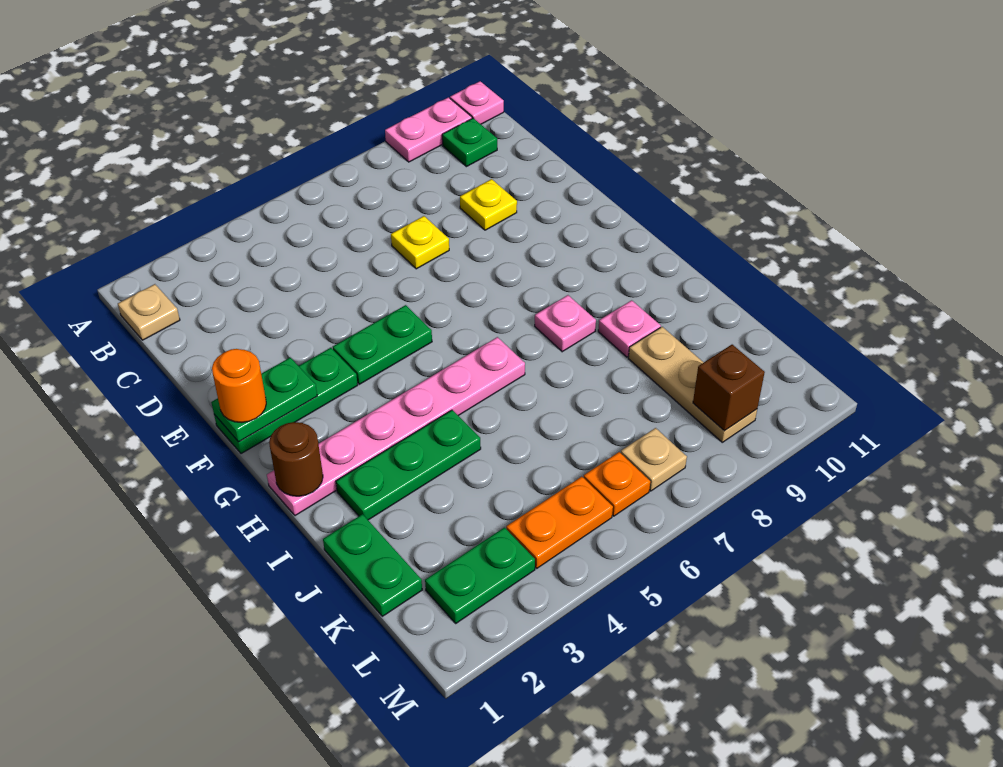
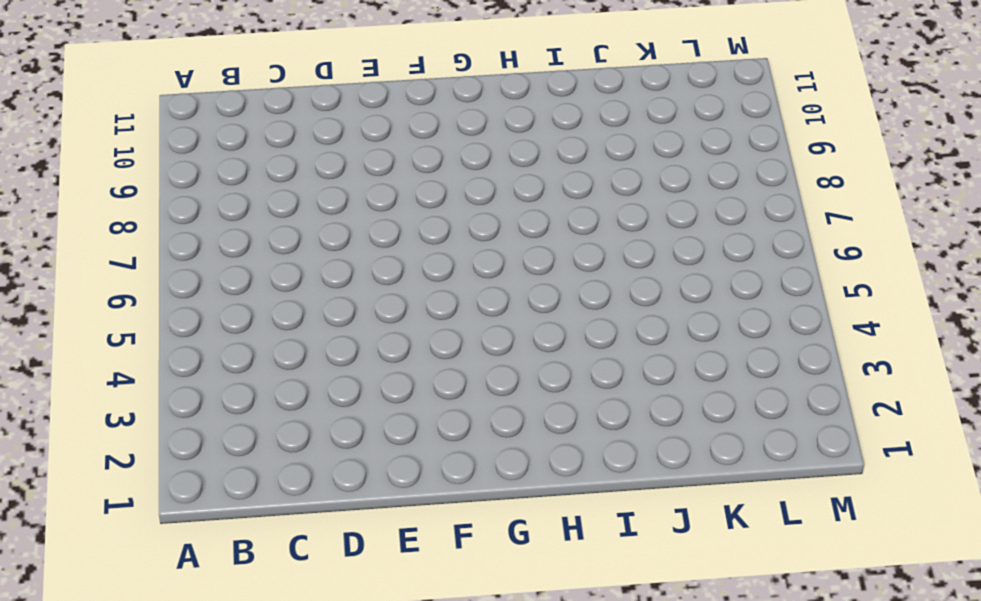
none -> pink 1x2 plate [385,97,472,162]
none -> pink 1x1 plate [450,81,504,124]
none -> tan 1x1 plate [118,284,180,340]

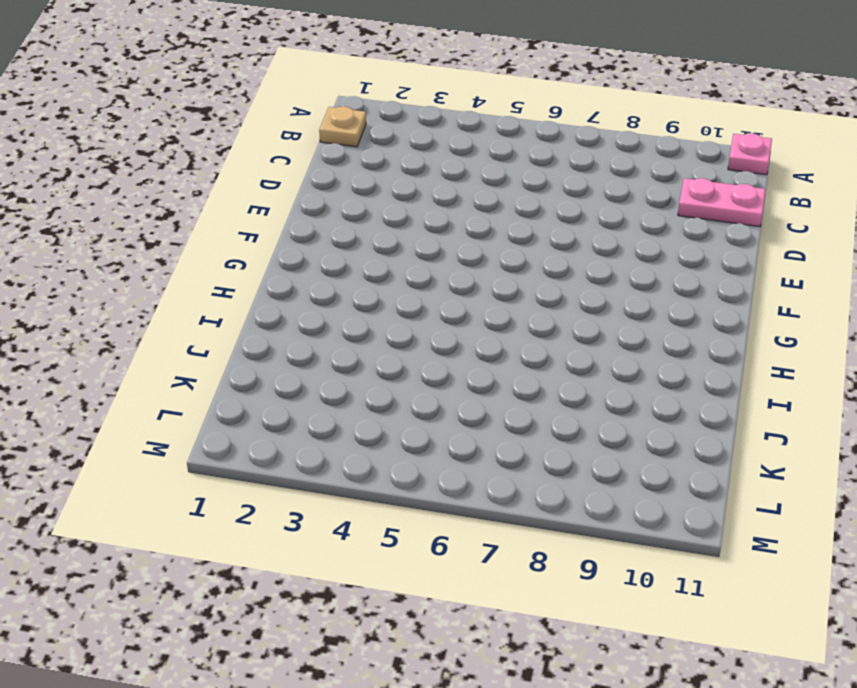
pink 1x2 plate [678,178,766,227] -> pink 1x2 plate moved to [385,97,472,162]
none -> green 1x1 plate [442,118,497,167]
none -> yellow 1x1 plate [391,216,449,269]
none -> yellow 1x1 plate [460,179,517,230]

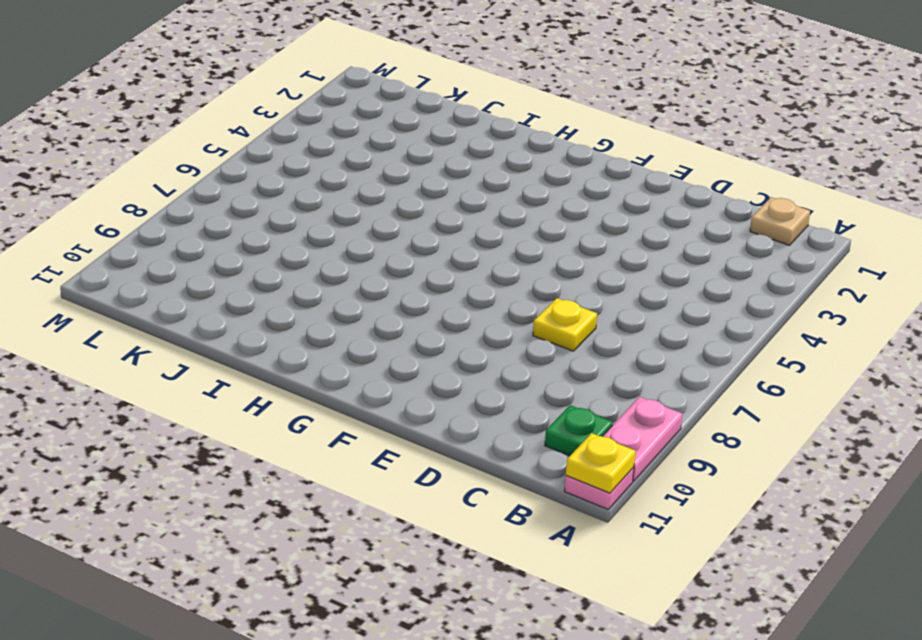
yellow 1x1 plate [566,433,636,493] -> yellow 1x1 plate moved to [460,179,517,230]
none -> green 1x3 plate [214,348,358,454]
none -> green 1x2 plate [333,305,432,384]
none -> pink 1x6 plate [267,337,525,516]

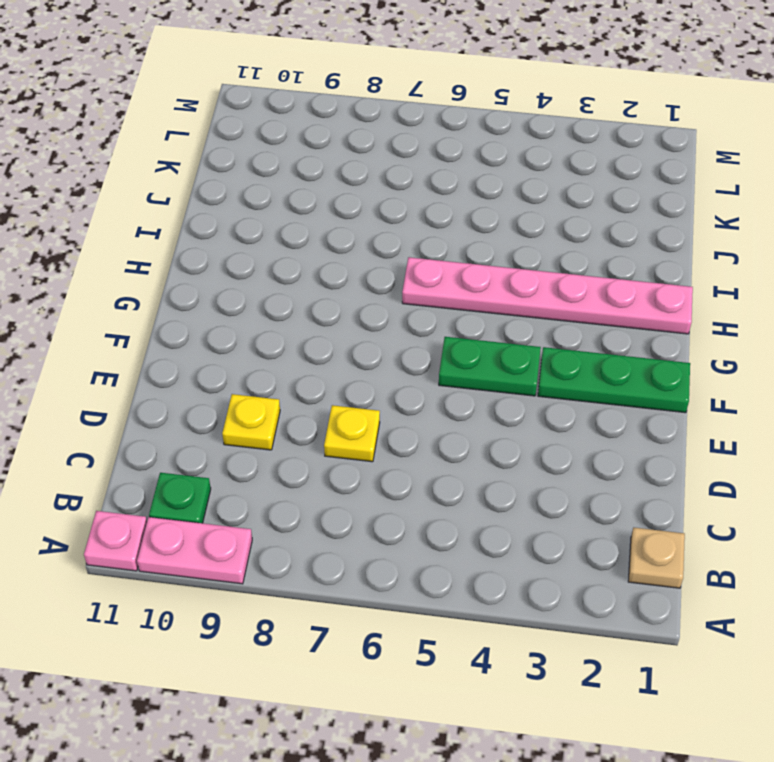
none -> pink 1x1 plate [535,295,596,352]
none -> green 1x3 plate [336,410,481,520]
none -> pink 1x1 plate [598,300,661,357]

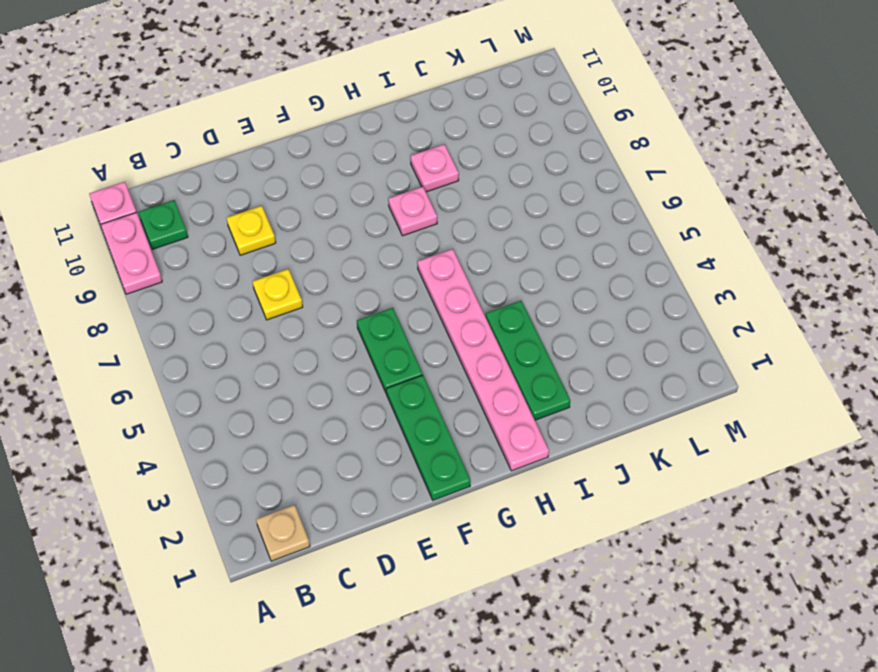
none -> green 1x2 plate [323,514,422,616]
none -> tan 1x3 plate [628,327,757,442]
none -> green 1x2 plate [425,528,535,623]

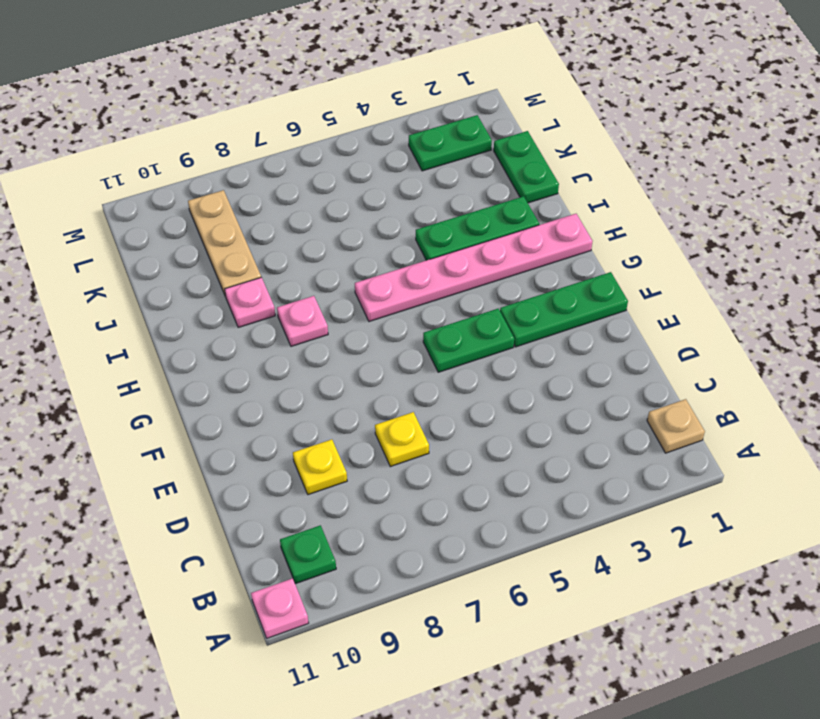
none -> pink 1x2 plate [385,97,472,162]
none -> orange 1x2 plate [506,477,613,568]
none -> orange 1x1 plate [584,452,650,516]

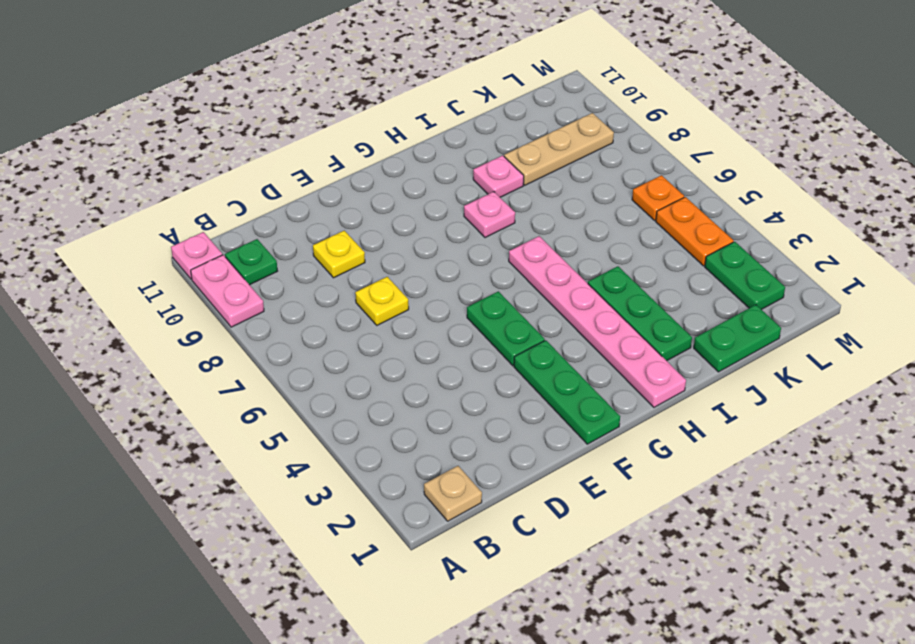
none -> tan 1x1 plate [621,428,687,491]
none -> green 1x2 plate [211,358,317,442]
none -> brown 1x1 round brick [269,422,323,496]

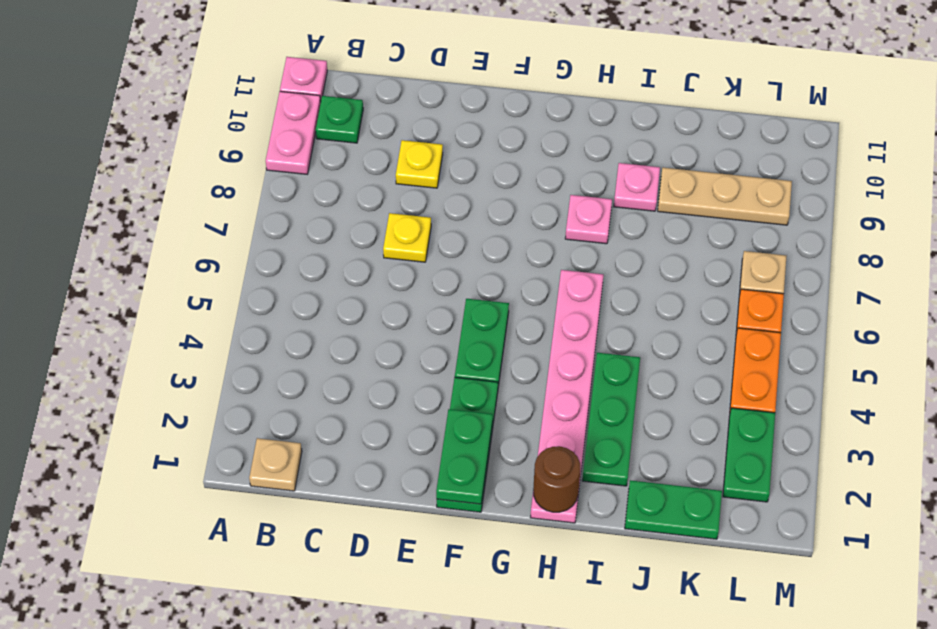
none -> brown 1x1 brick [693,345,765,431]
none -> orange 1x1 round brick [212,349,266,423]

